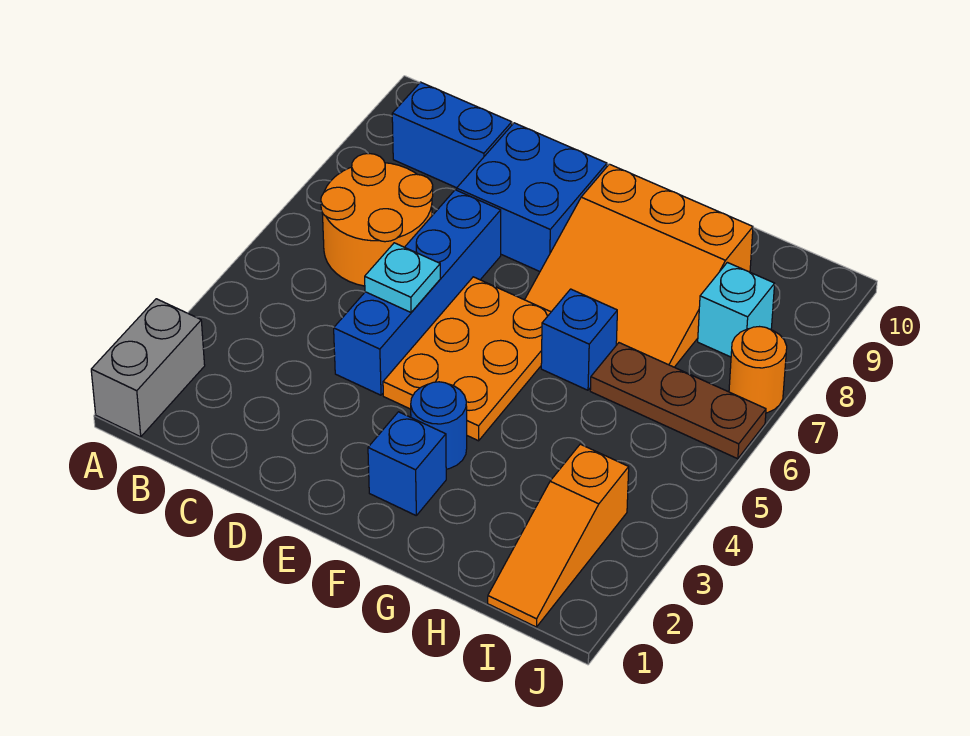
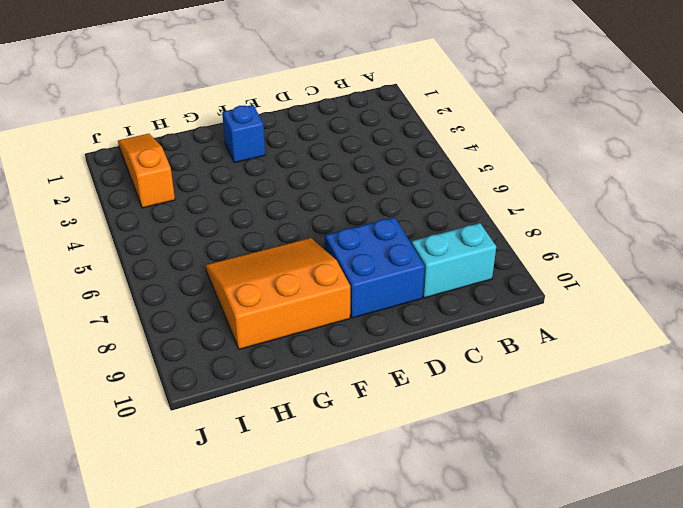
cyan 1x2 brick [411,223,496,298] -> blue 1x2 brick [392,82,512,188]
none -> grey 1x2 brick [91,299,205,437]
none -> orange 2x2 round brick [321,154,433,286]
none -> blue 1x4 brick [334,190,501,395]

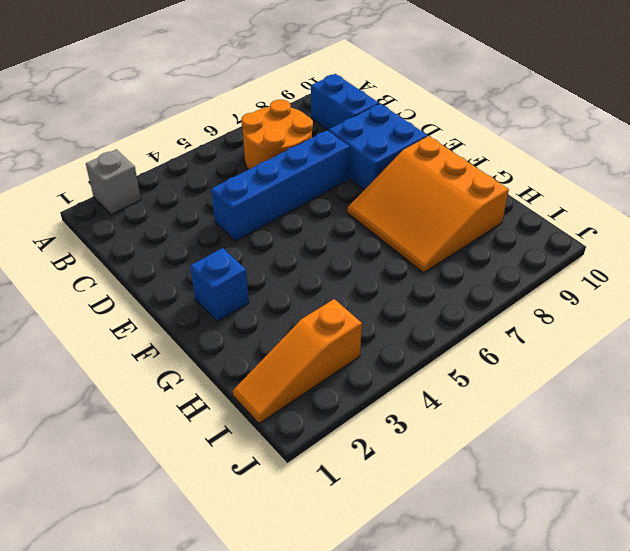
grey 1x1 brick [86,149,141,215] -> grey 1x2 brick [91,299,205,437]
none -> orange 2x3 plate [383,277,551,441]
none -> blue 1x1 round brick [411,382,467,469]
none -> blue 1x1 brick [541,289,617,390]

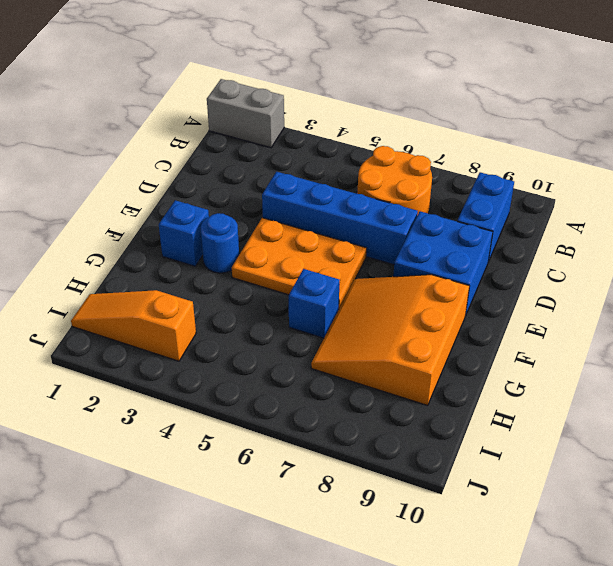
none -> brown 1x3 plate [590,343,766,459]
none -> cyan 1x1 brick [698,262,775,357]
none -> orange 1x1 round brick [729,327,787,413]

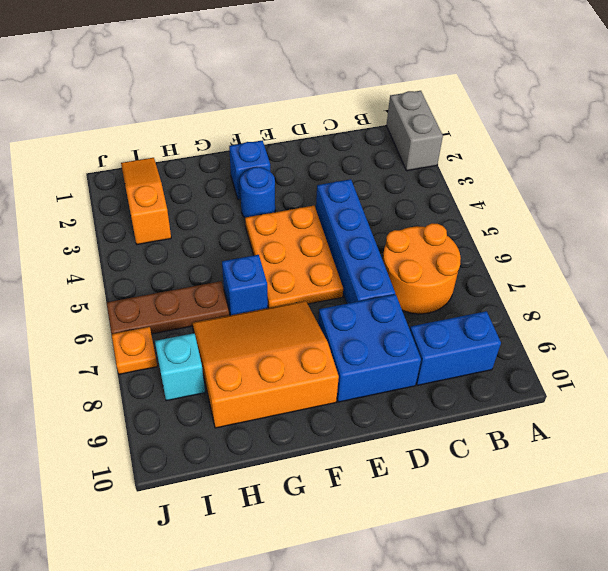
orange 1x1 plate [112,327,157,374] -> orange 1x1 round brick [729,327,787,413]
none -> cyan 1x1 plate [365,243,440,312]

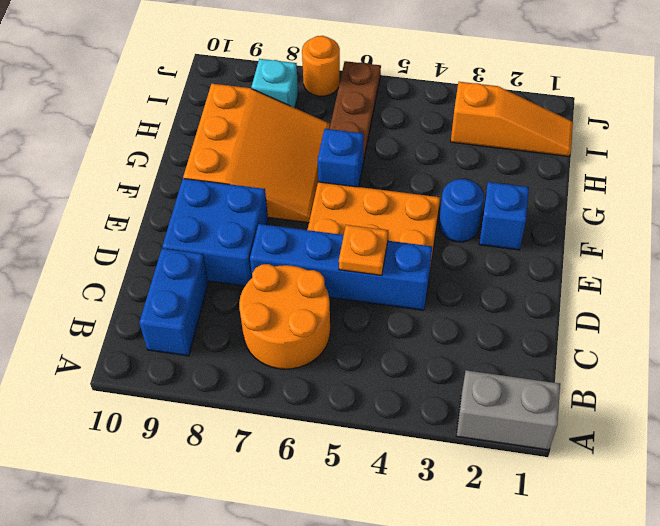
orange 1x1 plate [339,225,388,276] -> cyan 1x1 plate [365,243,440,312]

